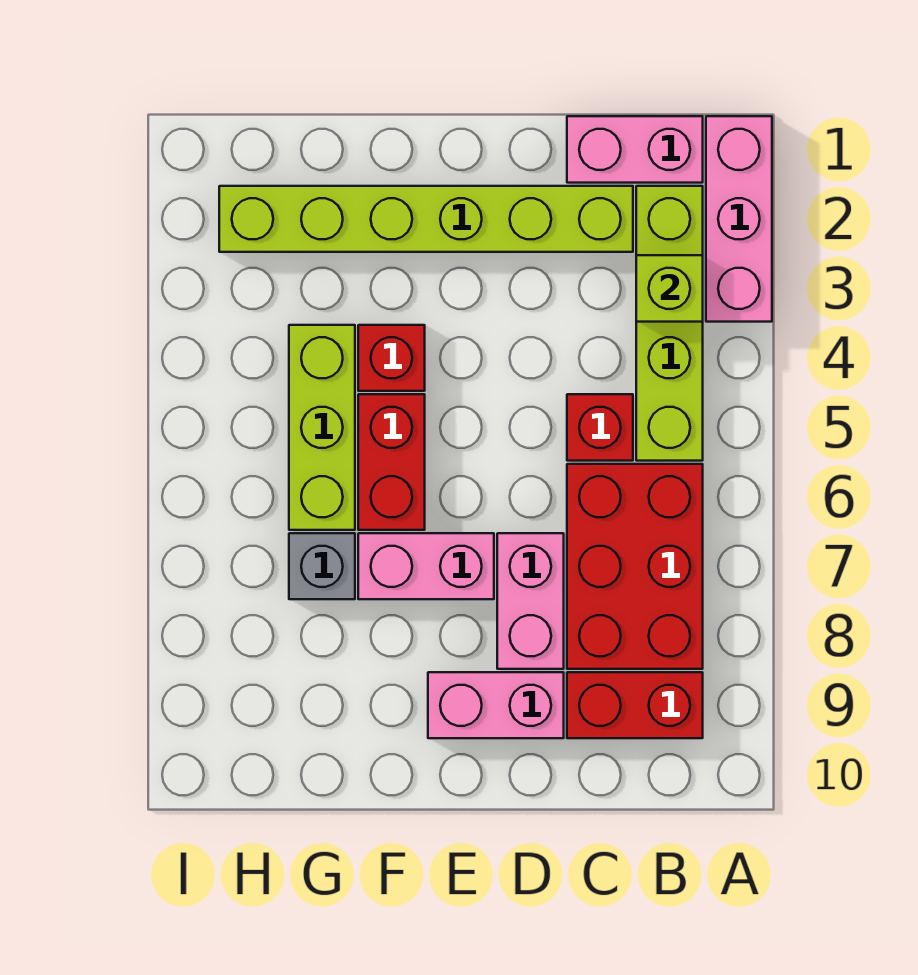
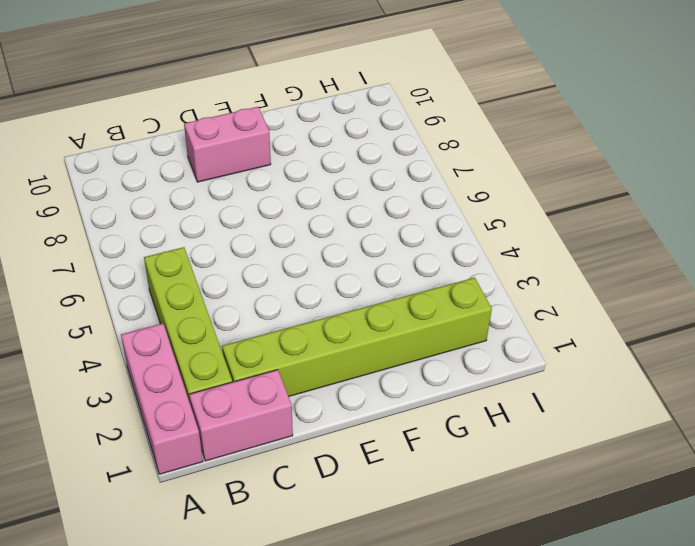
none -> red 2x3 brick [567,464,703,669]
none -> red 1x2 brick [567,672,703,738]
none -> red 1x1 brick [567,394,633,461]

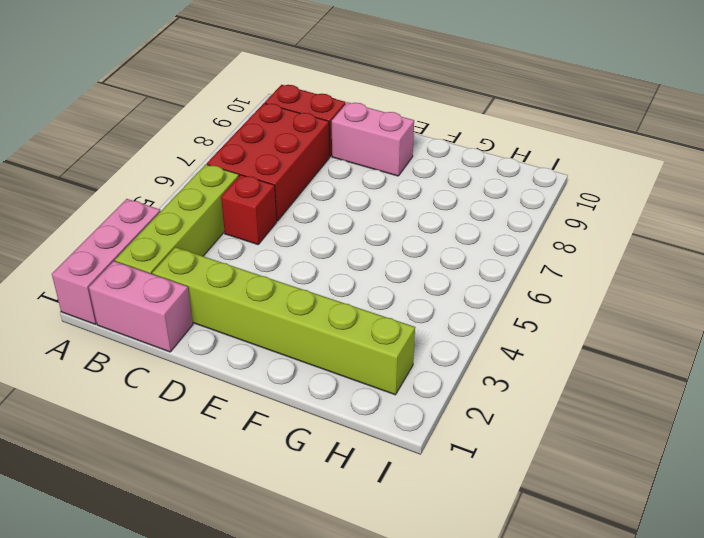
none -> pink 1x2 brick [497,533,564,669]
none -> pink 1x2 brick [358,533,494,599]
none -> red 1x1 brick [358,325,425,391]

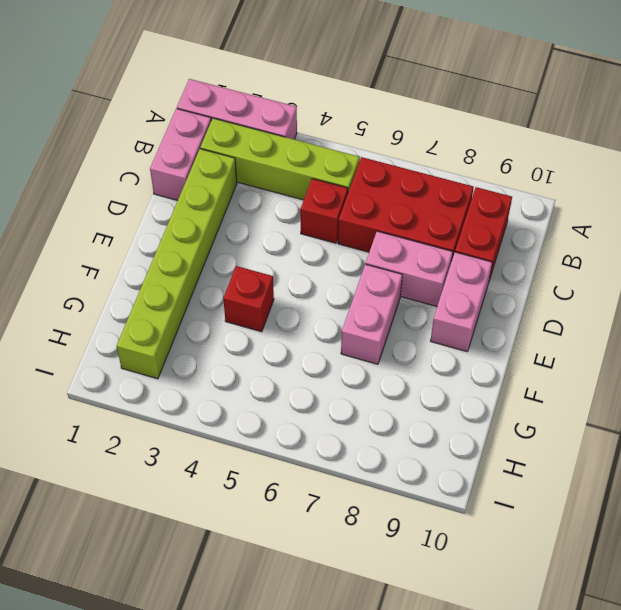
none -> red 1x2 brick [358,394,425,530]
none -> lime 1x3 brick [289,325,355,530]
none -> grey 1x1 brick [289,533,355,599]

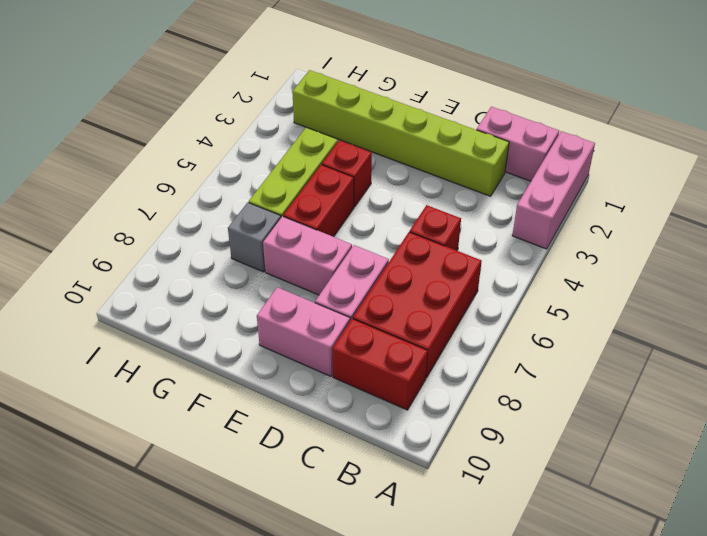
none -> lime 1x4 brick [636,186,703,461]
none -> lime 1x1 brick [636,255,703,322]

